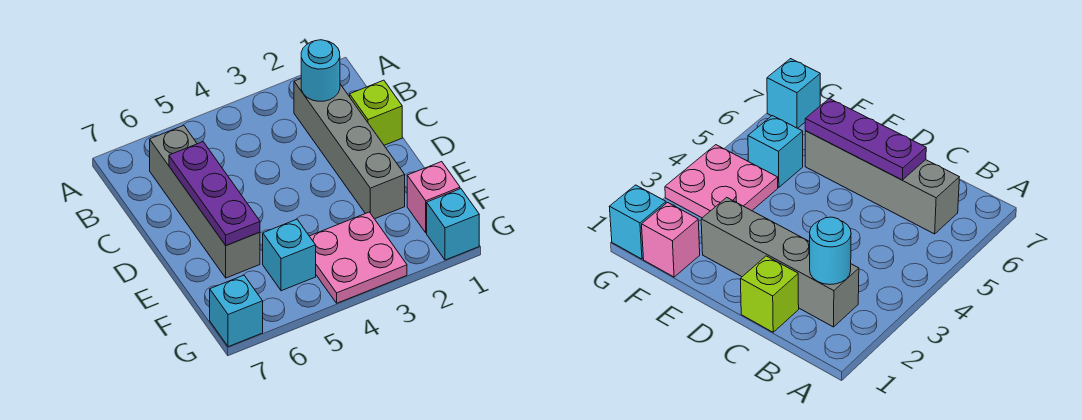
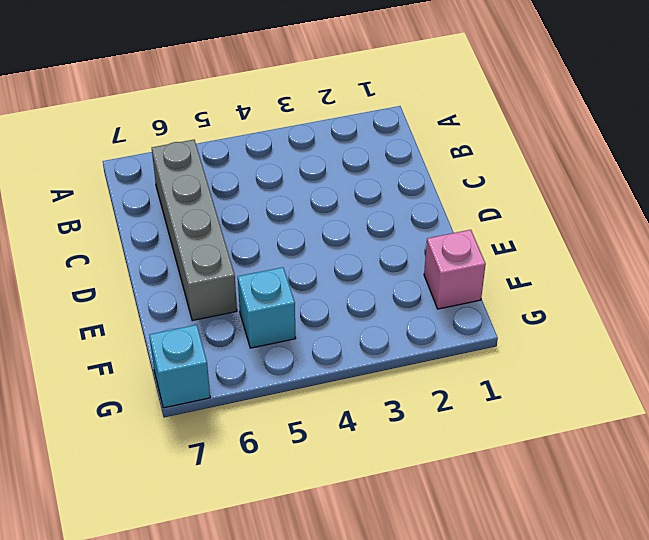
none -> grey 1x4 brick [294,79,405,219]
none -> lime 1x1 brick [350,80,402,145]

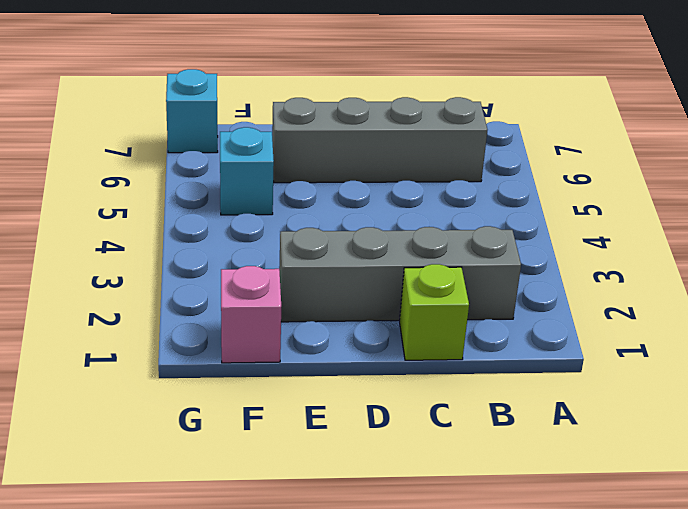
none -> pink 2x2 plate [310,212,407,303]
none -> cyan 1x1 brick [427,189,479,260]

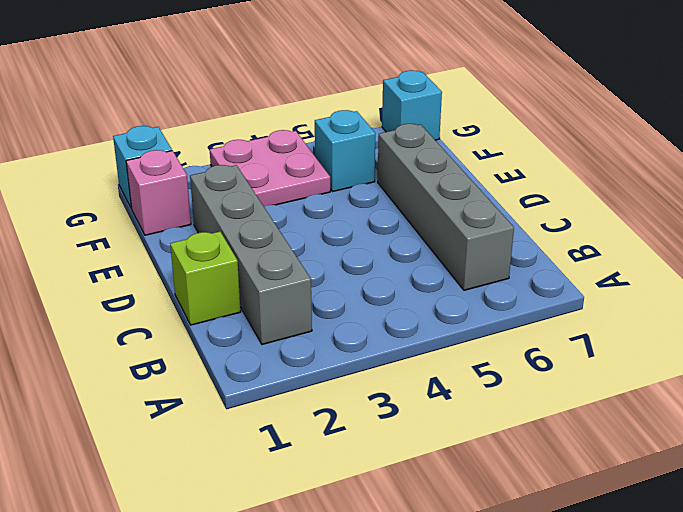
none -> cyan 1x1 round brick [301,40,340,101]
none -> purple 1x3 plate [169,142,260,246]

